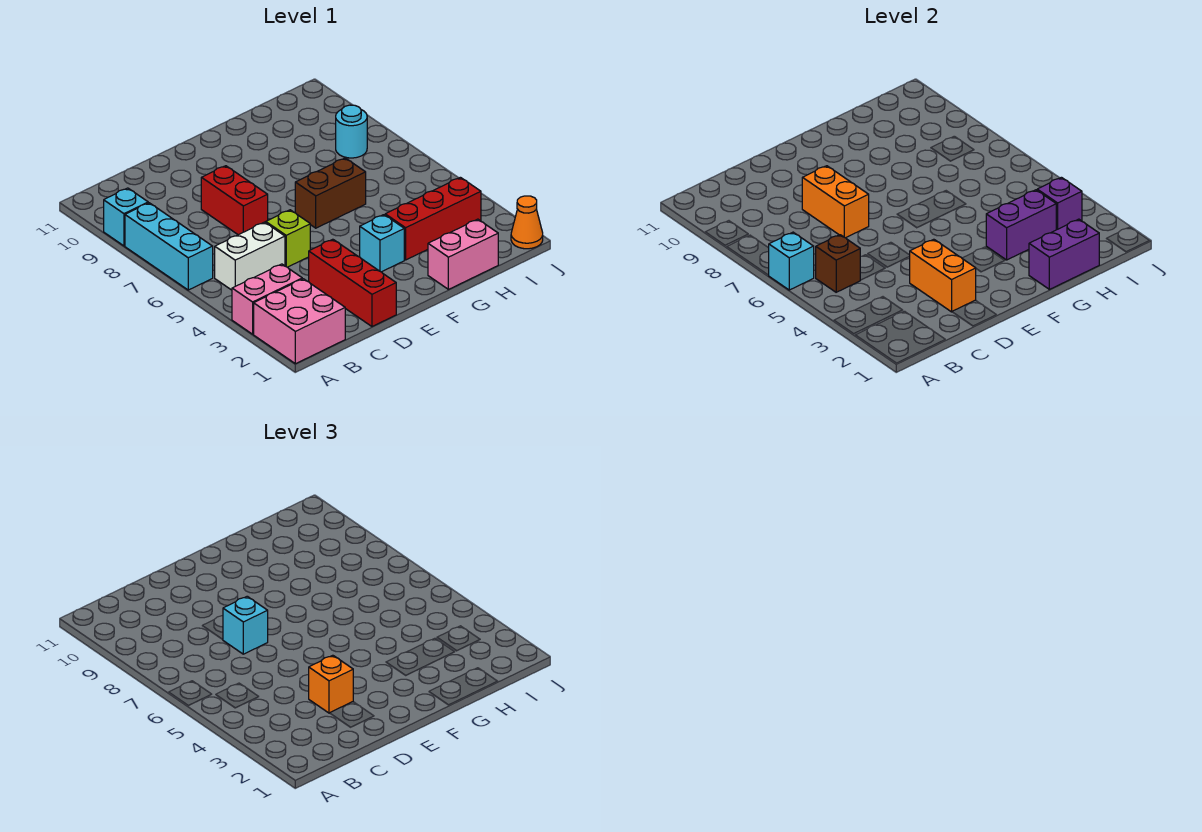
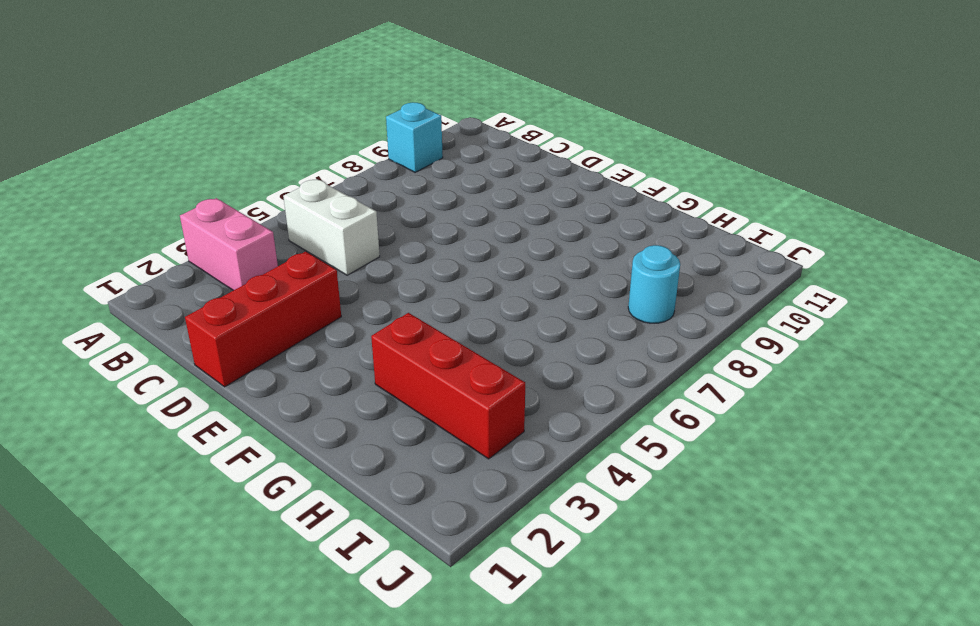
none -> pink 2x2 brick [254,279,345,364]
none -> cyan 1x3 brick [125,203,213,290]
none -> lime 1x1 brick [266,210,310,267]

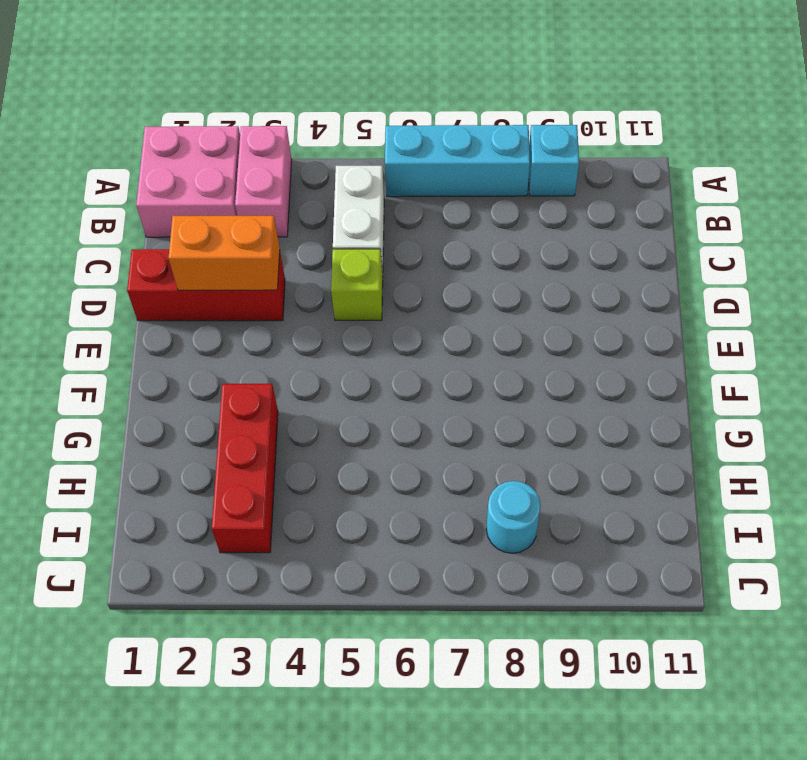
none -> red 1x2 brick [201,166,268,235]
none -> cyan 1x1 brick [360,215,404,272]
none -> brown 1x2 brick [295,158,366,228]

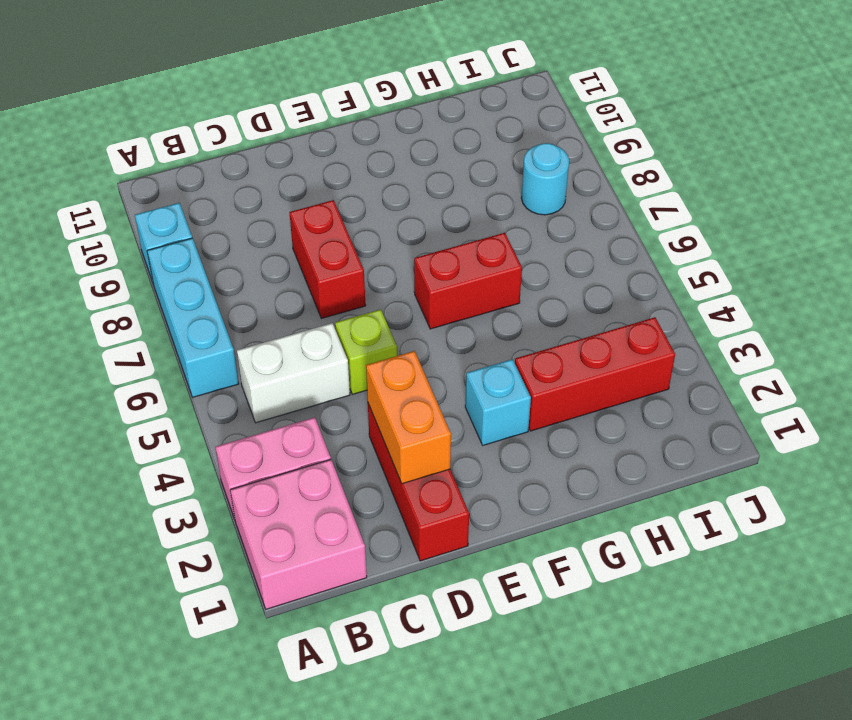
red 1x2 brick [414,233,522,329] -> brown 1x2 brick [295,158,366,228]
none -> pink 1x2 brick [428,219,498,289]
none -> orange 1x1 cone [511,196,543,249]
none -> cyan 1x1 brick [768,232,814,290]

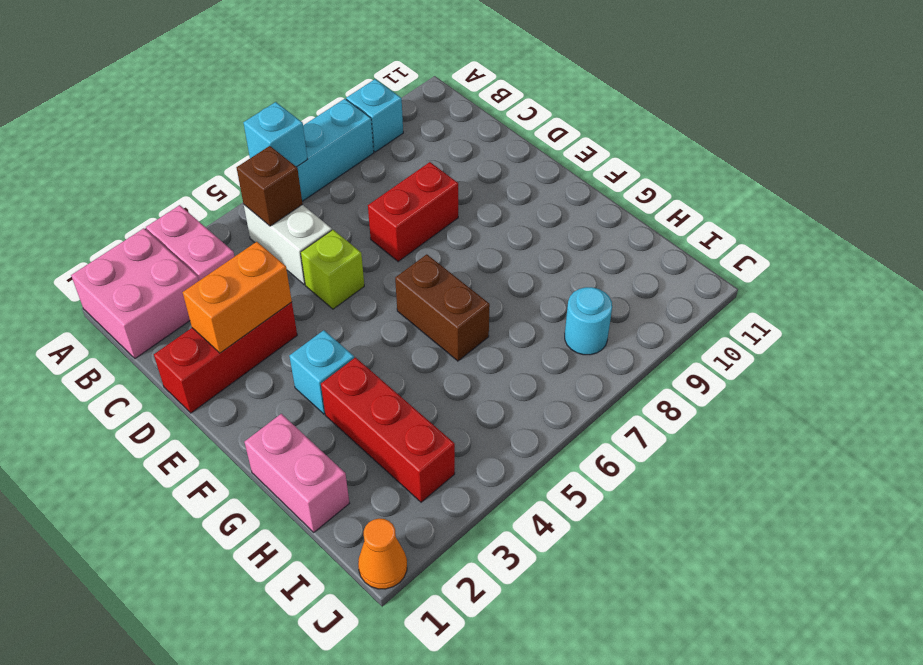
none -> orange 1x2 brick [802,166,869,238]
none -> purple 1x2 brick [1029,219,1099,289]
none -> purple 1x2 brick [986,190,1056,260]

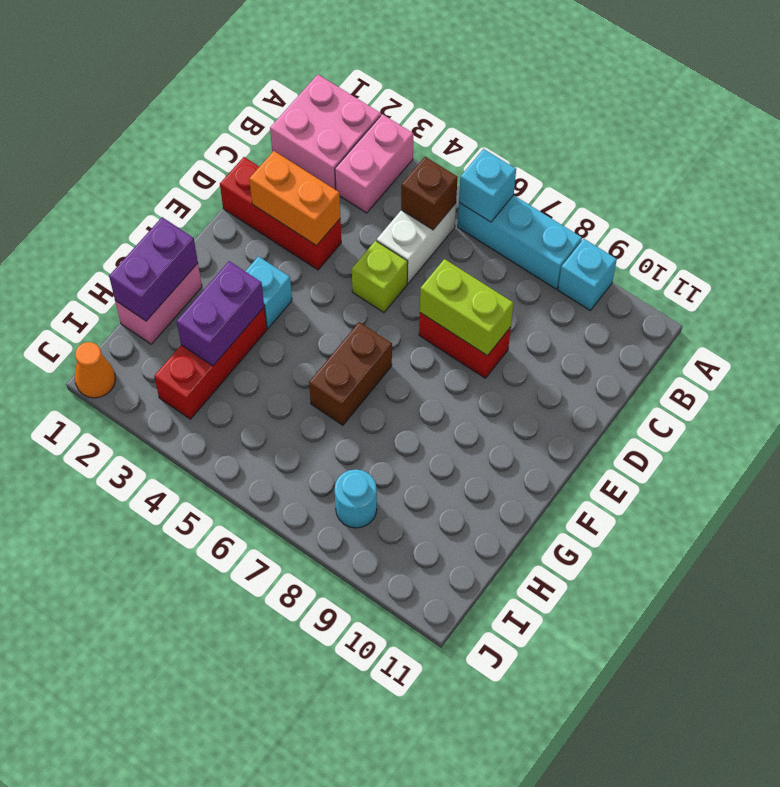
lime 1x2 brick [420,259,513,356] -> orange 1x2 brick [802,166,869,238]
none -> purple 1x1 brick [1037,177,1082,230]
none -> orange 1x1 brick [309,655,353,713]
none -> cyan 1x1 brick [223,596,268,654]

